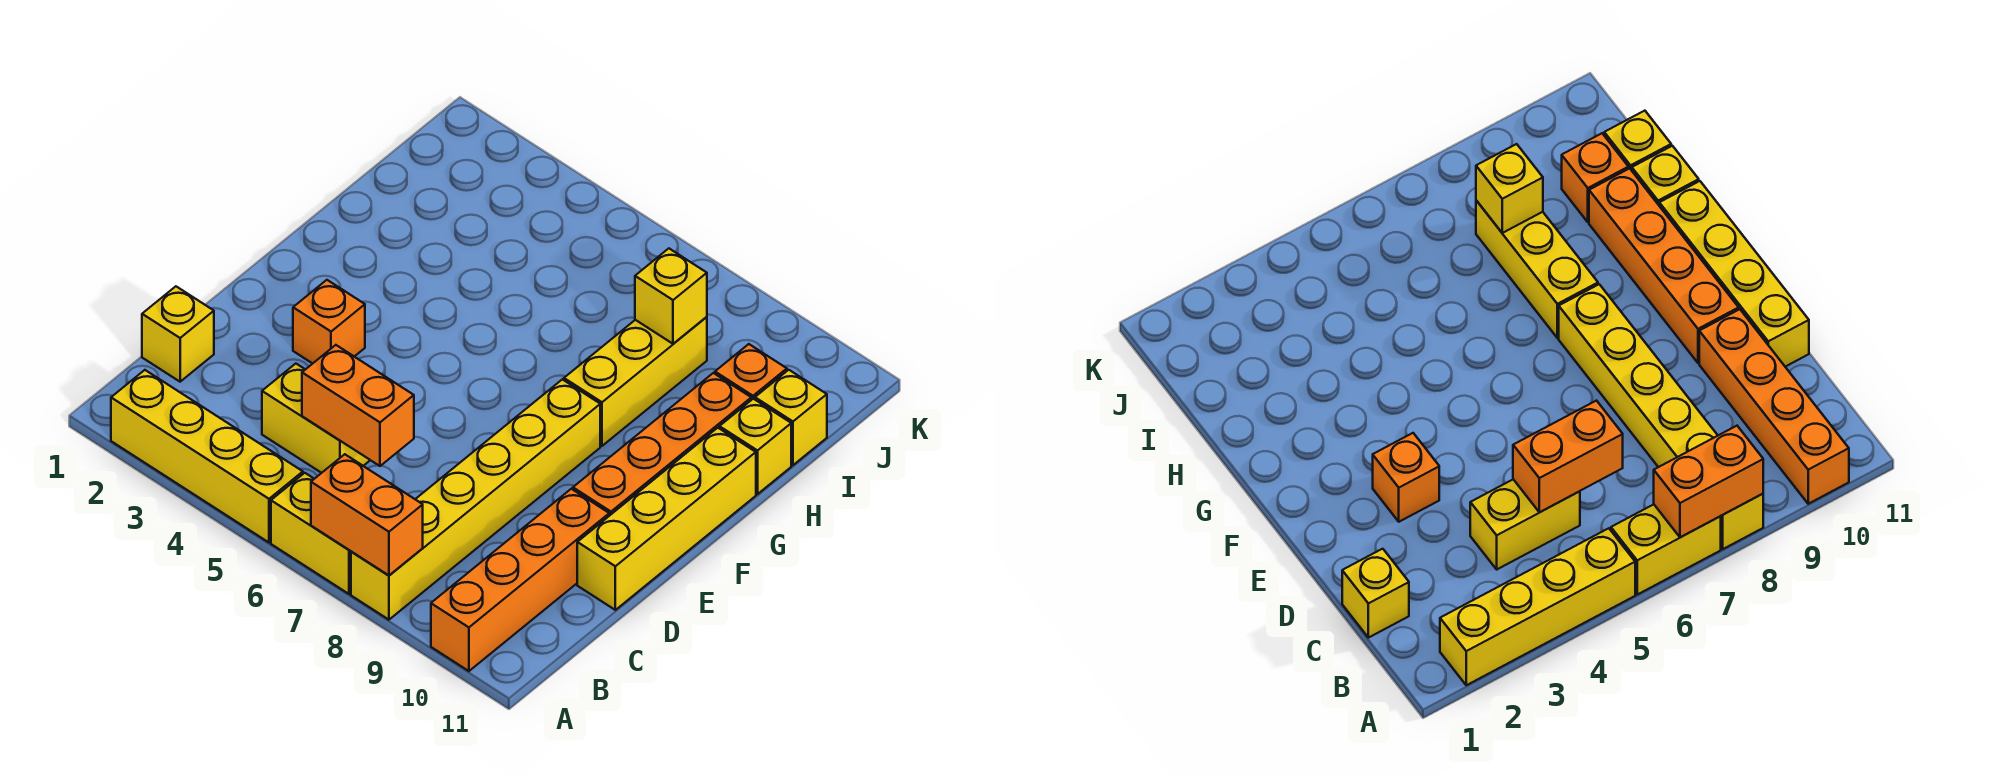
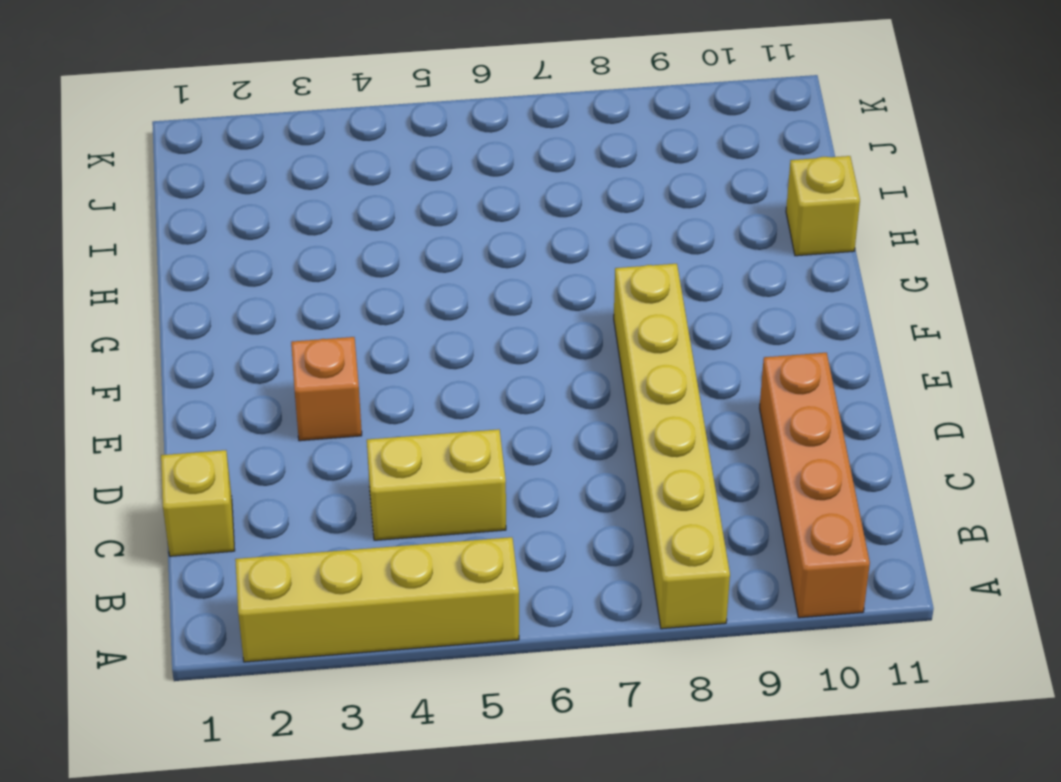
none -> yellow 1x2 brick [271,473,351,594]
none -> yellow 1x4 brick [577,428,756,610]
none -> orange 1x4 brick [573,373,751,516]

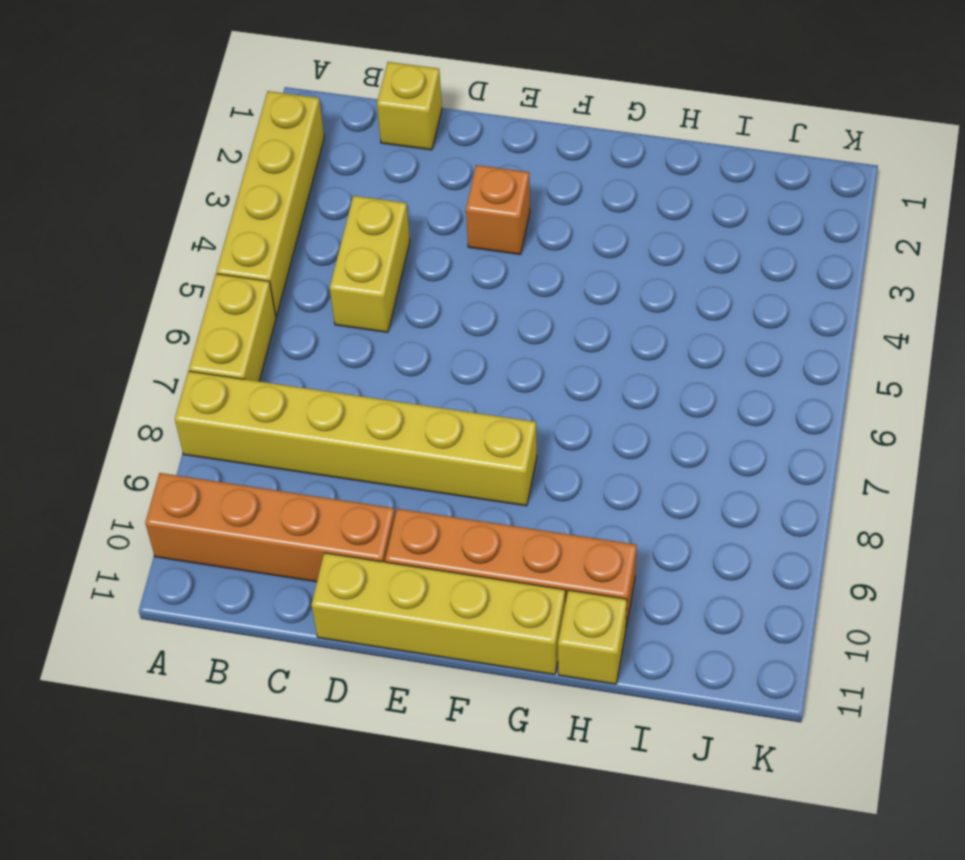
none -> yellow 1x3 brick [564,317,707,446]
none -> orange 1x1 brick [715,344,787,400]
none -> yellow 1x1 brick [755,370,827,465]

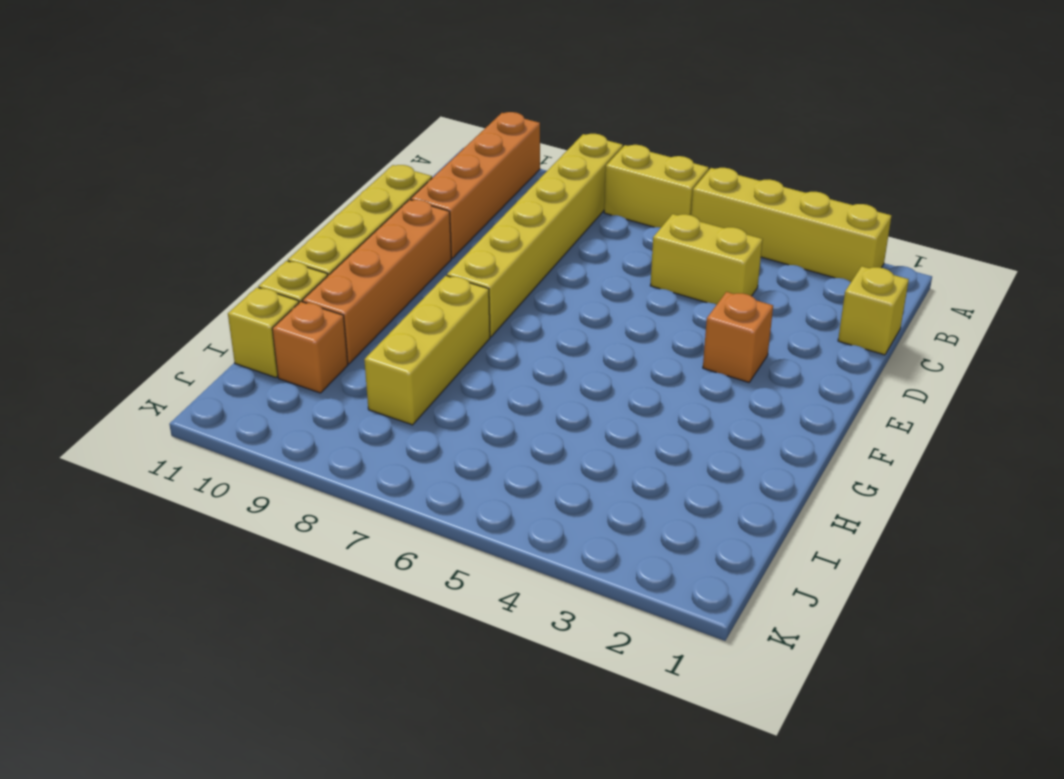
none -> orange 1x2 brick [311,454,423,575]
none -> orange 1x2 brick [302,345,414,466]
none -> yellow 1x1 brick [635,249,707,344]

